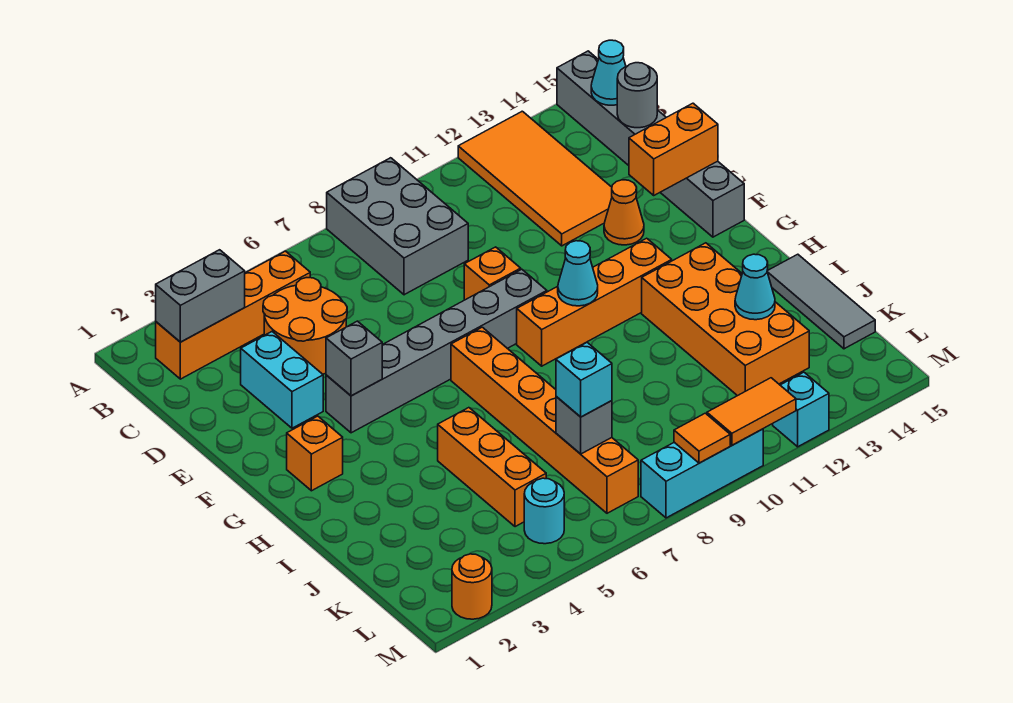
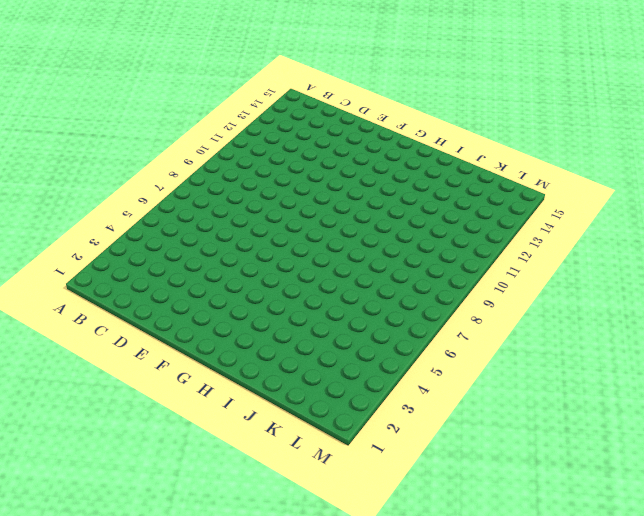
none -> grey 2x3 brick [327,158,468,295]
none -> orange 2x4 tile [458,111,612,246]
none -> grey 1x6 brick [557,51,744,237]
none -> orange 1x4 brick [156,251,310,379]

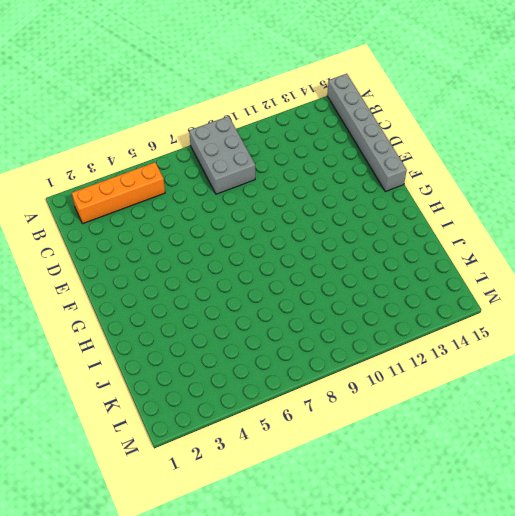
none -> orange 2x4 tile [458,111,612,246]
none -> orange 2x2 round brick [263,278,347,374]
none -> cyan 1x2 brick [241,332,323,428]
none -> orange 1x1 brick [464,247,521,300]

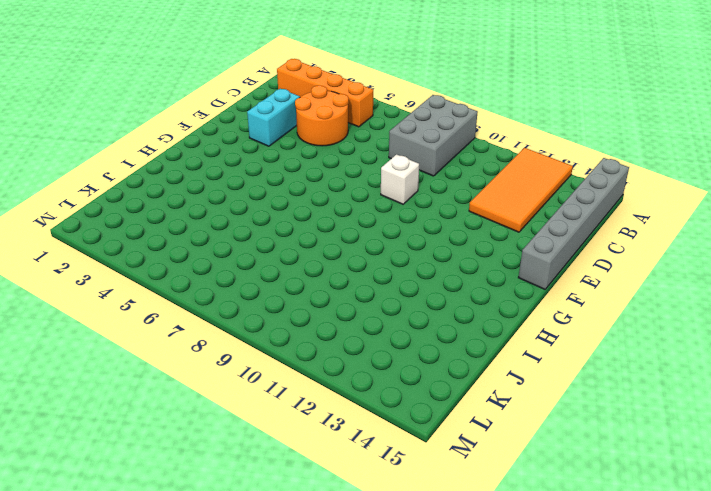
white 1x1 brick [381,154,419,204] -> orange 1x1 brick [464,247,521,300]
none -> orange 1x1 cone [604,180,644,245]
none -> grey 1x6 brick [326,269,547,433]
none -> orange 1x1 brick [287,416,343,491]
none -> orange 1x6 brick [451,327,638,513]

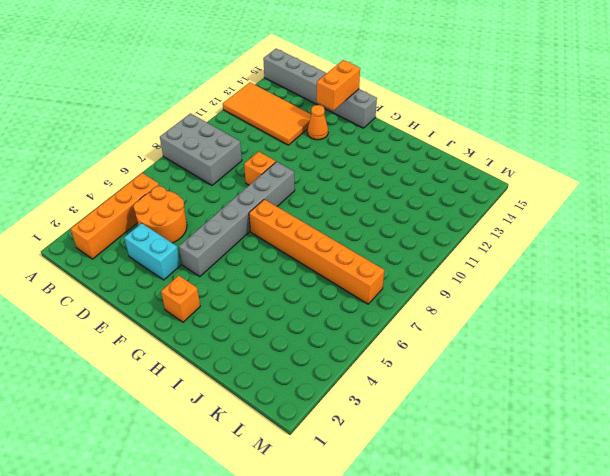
none -> orange 1x4 brick [517,238,672,366]
none -> orange 2x4 brick [642,243,809,396]
none -> orange 1x3 brick [438,408,546,527]
none -> grey 1x3 tile [767,254,875,349]

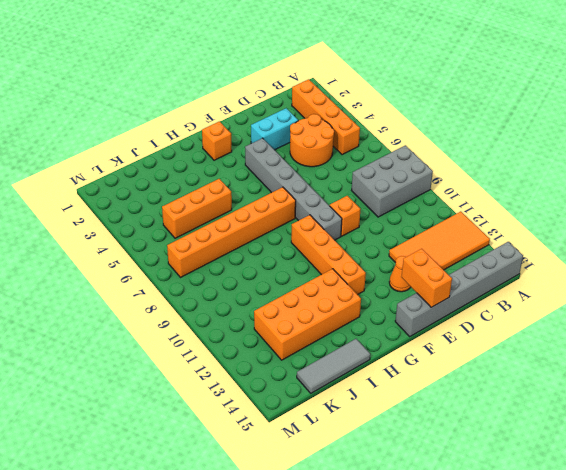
none -> cyan 1x1 round brick [524,478,564,544]
none -> orange 1x1 round brick [452,554,492,619]
none -> cyan 1x3 brick [641,429,763,518]
none -> cyan 1x1 brick [773,372,829,447]

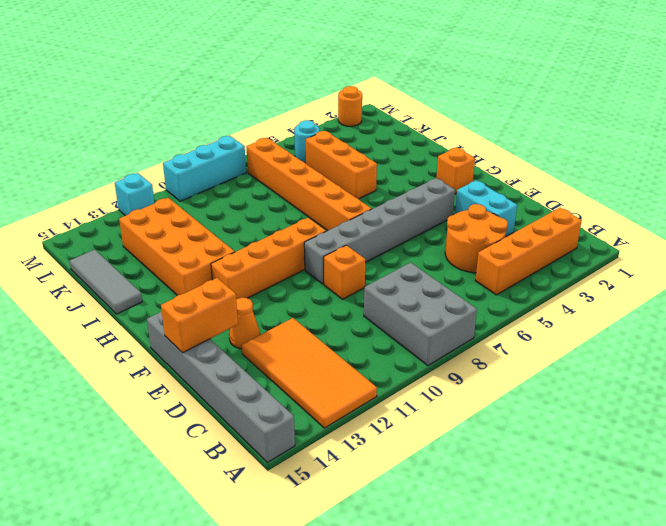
none -> grey 1x2 brick [156,250,245,342]
none -> cyan 1x1 cone [591,40,626,105]
none -> grey 1x1 round brick [617,63,657,128]
none -> grey 1x1 brick [326,321,382,396]

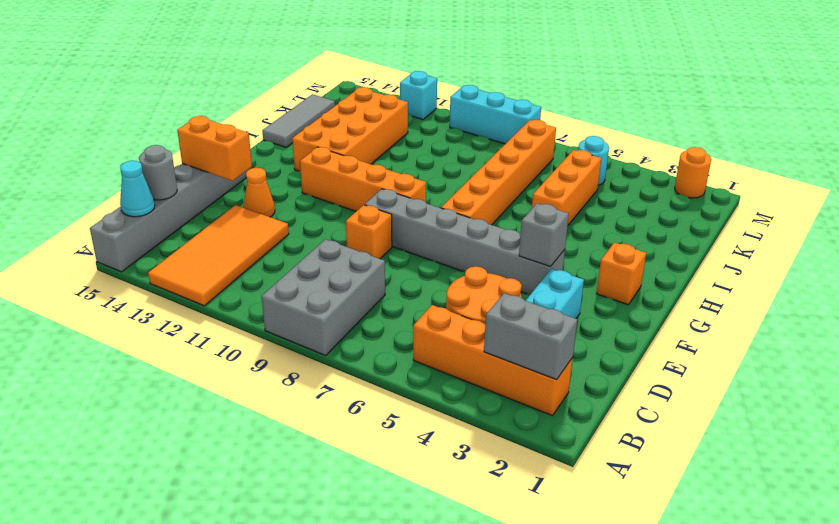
none -> cyan 1x1 cone [558,241,598,306]
none -> cyan 1x1 cone [735,254,775,320]
none -> grey 1x1 brick [556,397,612,454]
none -> orange 1x1 tile [674,413,730,463]

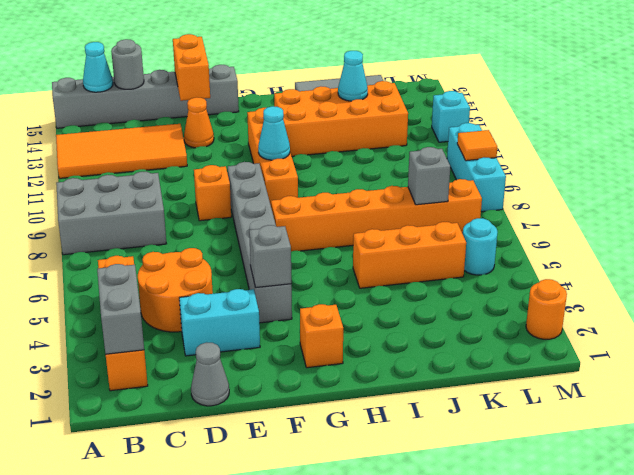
grey 1x1 cone [191,343,229,406] -> none
none -> orange 1x2 tile [707,378,796,445]
none -> cyan 1x1 brick [556,342,612,417]

